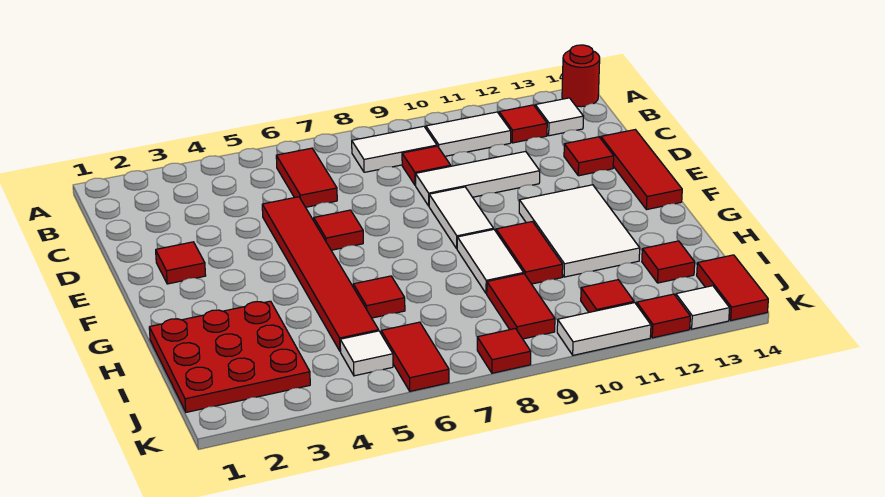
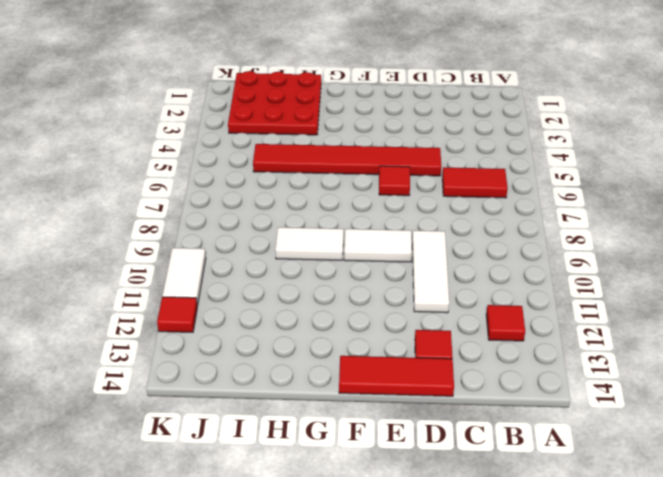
none -> red 1x1 round brick [562,45,600,107]
none -> white 1x2 tile [352,126,437,172]
none -> white 1x2 tile [426,112,511,156]

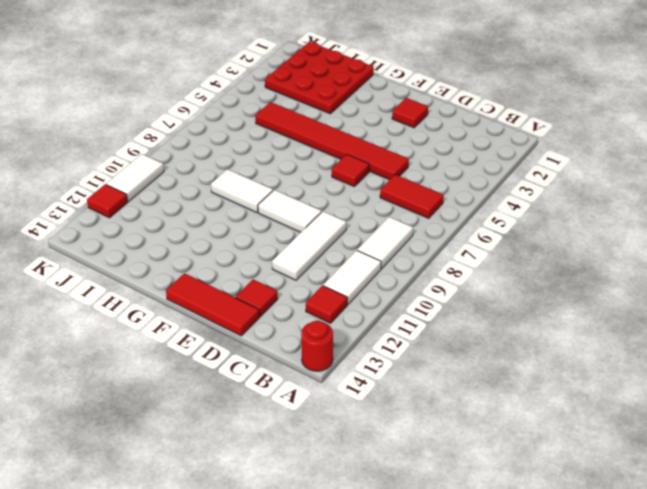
none -> white 1x1 tile [535,98,583,136]
none -> red 1x1 tile [402,146,451,185]
none -> white 2x3 tile [519,185,640,277]

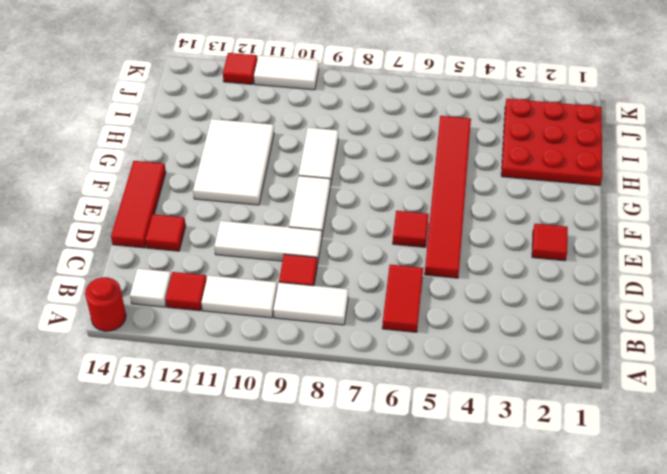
none -> red 1x2 tile [496,222,563,284]
none -> red 1x1 tile [353,276,405,318]
none -> red 1x2 tile [487,274,555,339]

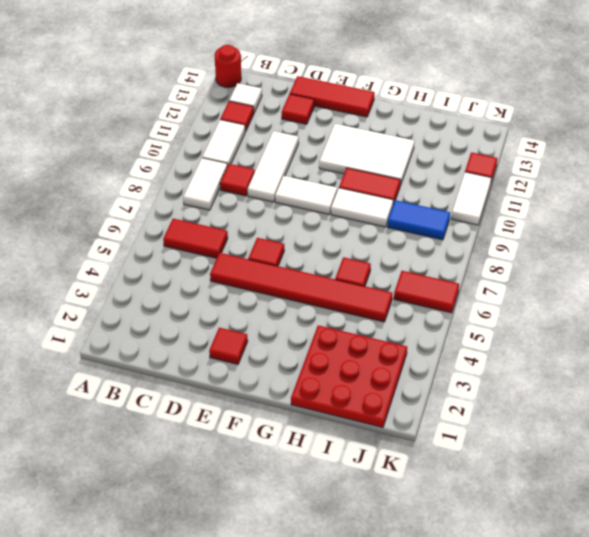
blue 1x2 tile [387,200,450,240] -> red 1x2 tile [487,274,555,339]
none -> red 1x1 tile [642,241,695,283]
none -> white 1x1 tile [340,331,393,376]
none -> red 1x1 tile [581,280,634,312]

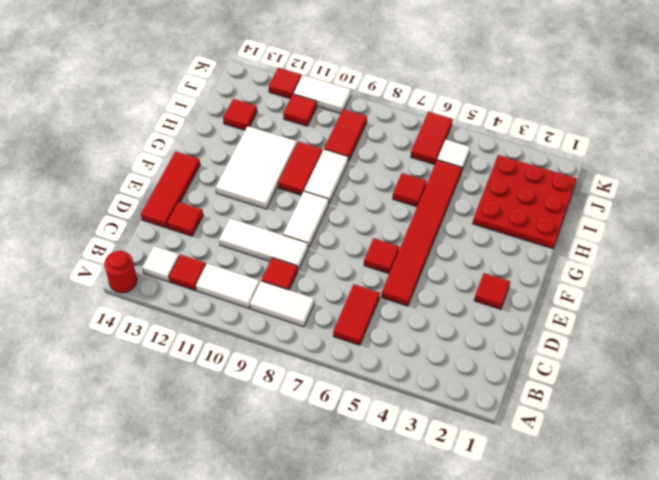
none -> red 1x2 tile [697,255,768,320]
none -> red 1x1 tile [477,329,531,373]
none -> white 1x1 tile [676,286,730,329]

